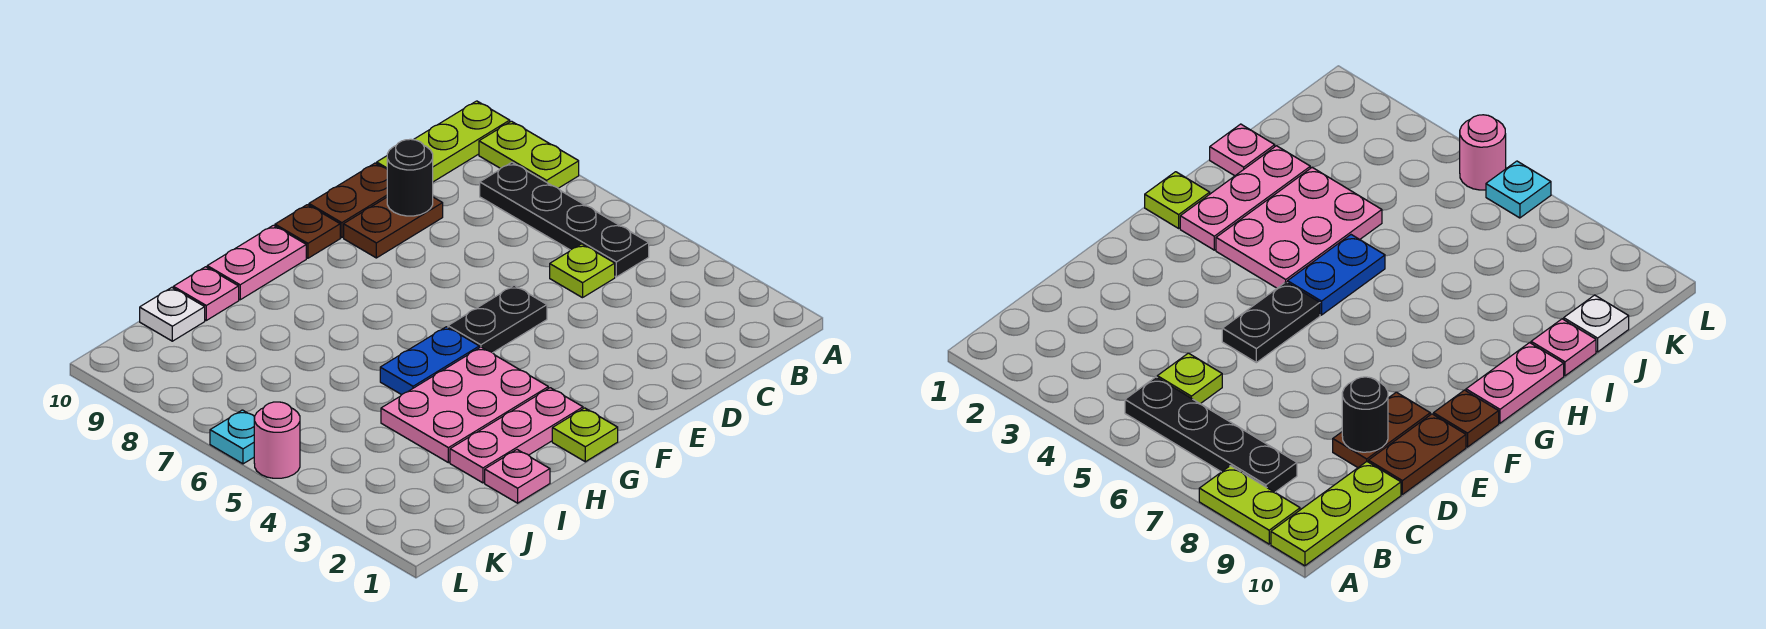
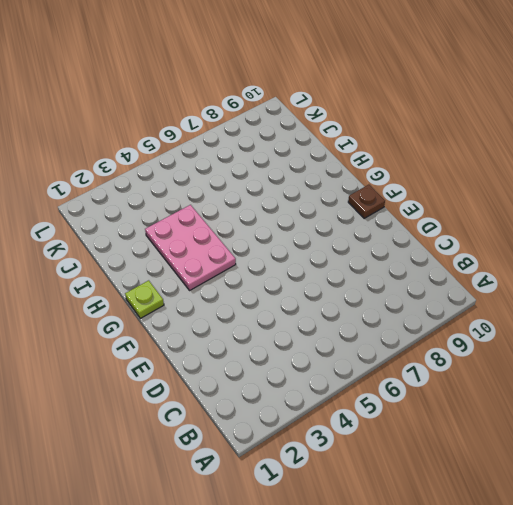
none -> lime 1x2 plate [479,121,579,188]
none -> lime 1x3 plate [377,101,510,182]
none -> black 1x4 plate [480,162,649,277]

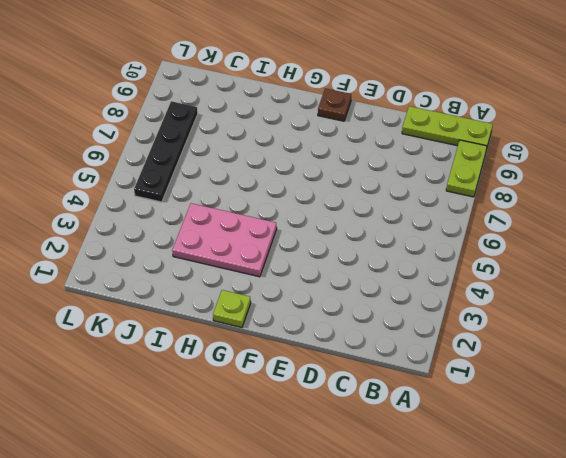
black 1x4 plate [134,101,198,202] -> black 1x4 plate moved to [480,162,649,277]
none -> lime 1x1 plate [550,244,615,298]
none -> brown 1x2 plate [344,197,443,258]
none -> brown 1x2 plate [309,163,387,238]

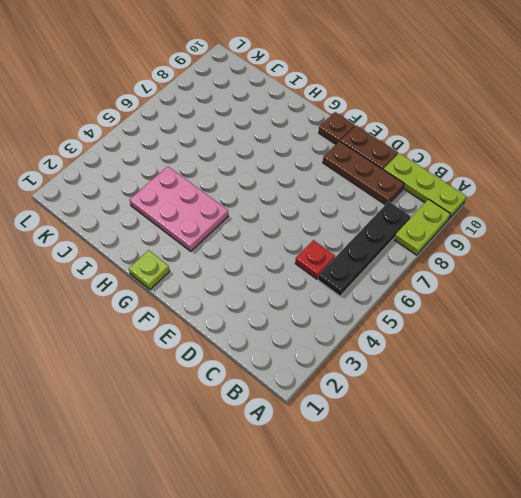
red 1x1 plate [295,240,335,279] -> lime 1x1 plate [550,244,615,298]
brown 1x3 plate [323,141,404,205] -> brown 1x2 plate [344,197,443,258]
none -> black 1x2 plate [448,285,547,353]
none -> pink 1x3 plate [450,388,583,483]
none -> blue 1x2 plate [380,327,479,395]

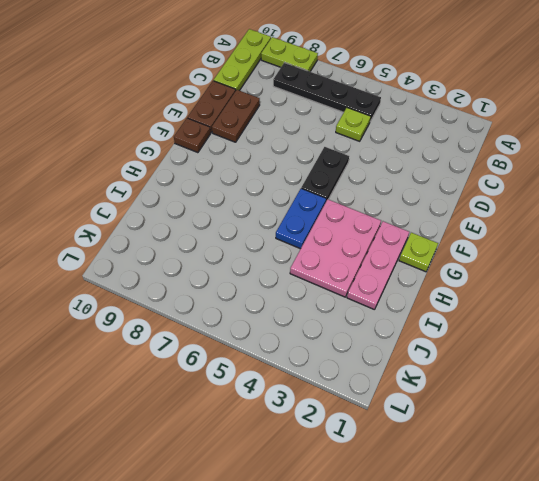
none -> pink 1x2 plate [207,225,306,300]
none -> pink 1x1 plate [485,450,550,503]
none -> pink 1x1 plate [173,267,239,320]

